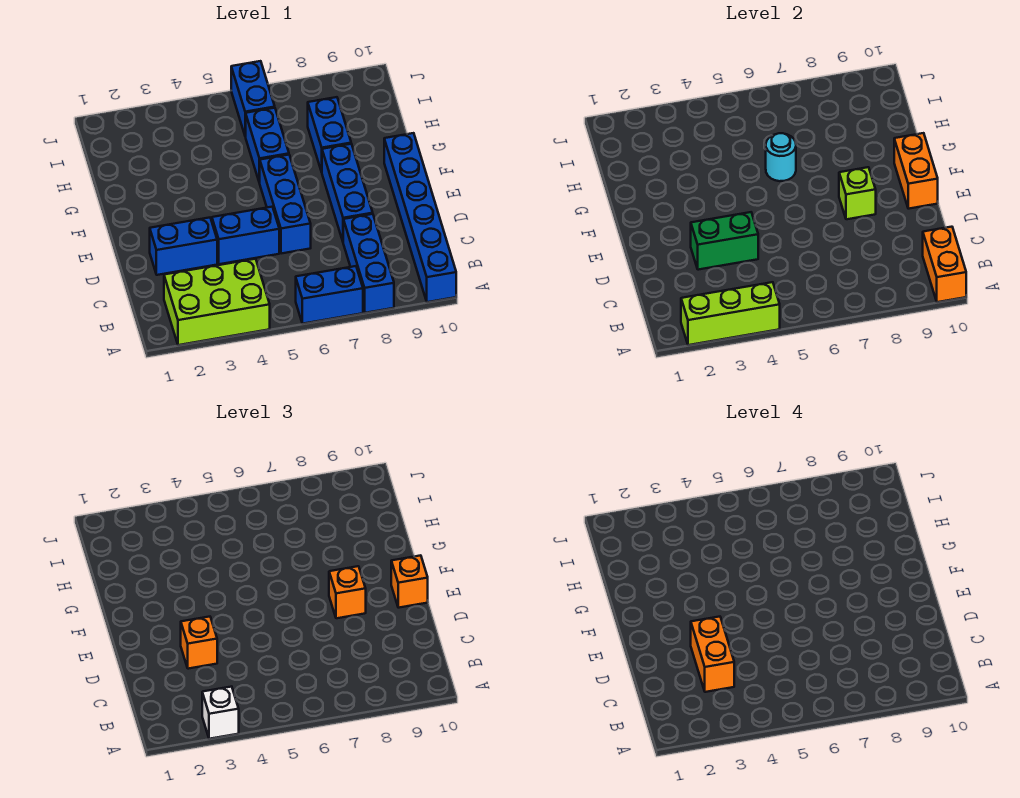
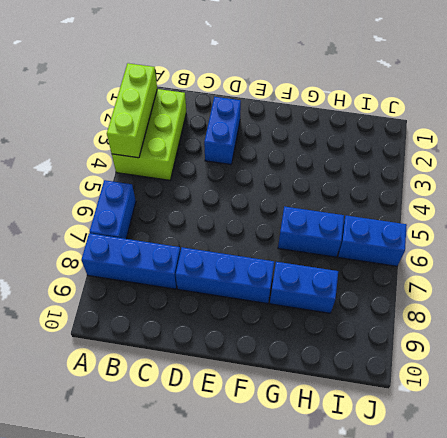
none -> blue 1x6 brick [384,133,456,302]
none -> blue 1x2 brick [212,207,279,264]
none -> blue 1x3 brick [260,155,311,254]

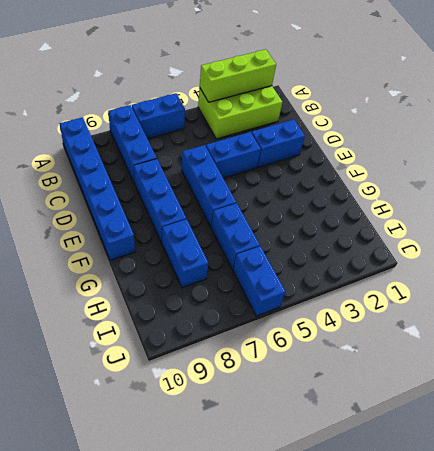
none -> orange 1x2 brick [923,227,966,302]
none -> green 1x2 brick [691,212,758,270]
none -> lime 1x1 brick [839,167,876,219]

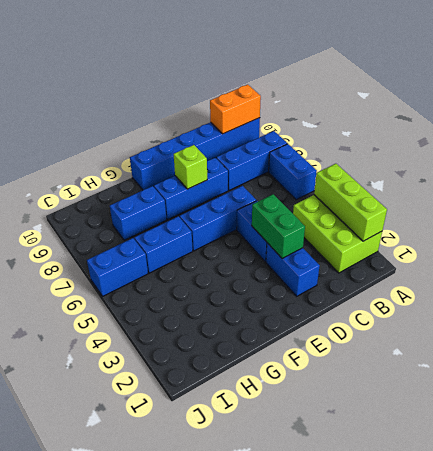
none -> orange 1x2 brick [894,133,938,209]
none -> cyan 1x1 round brick [766,133,796,181]
none -> white 1x1 brick [202,687,239,739]

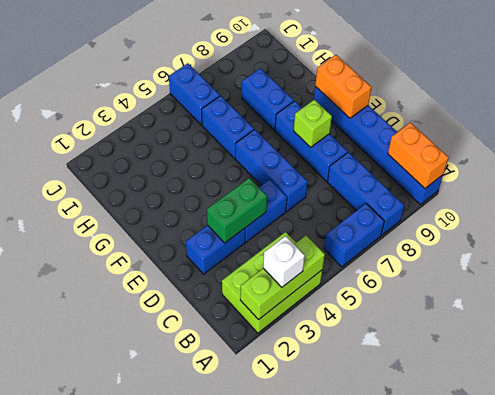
none -> cyan 1x1 round brick [766,133,796,181]
none -> orange 1x1 brick [181,617,217,669]
none -> orange 1x1 brick [329,566,366,618]

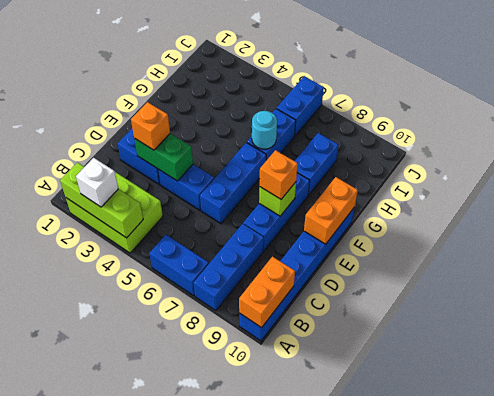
none -> orange 1x1 brick [391,555,428,608]
none -> orange 1x2 brick [691,617,734,692]

